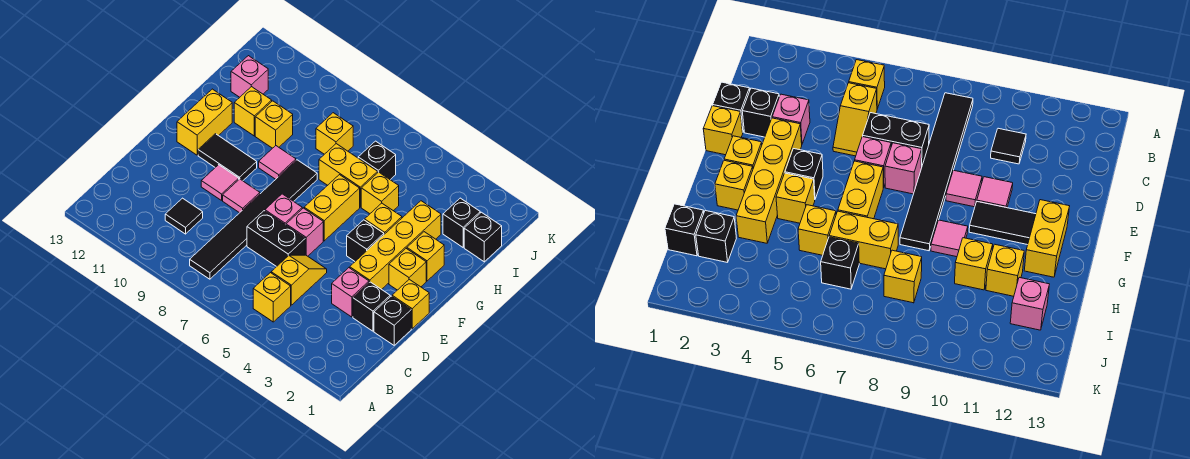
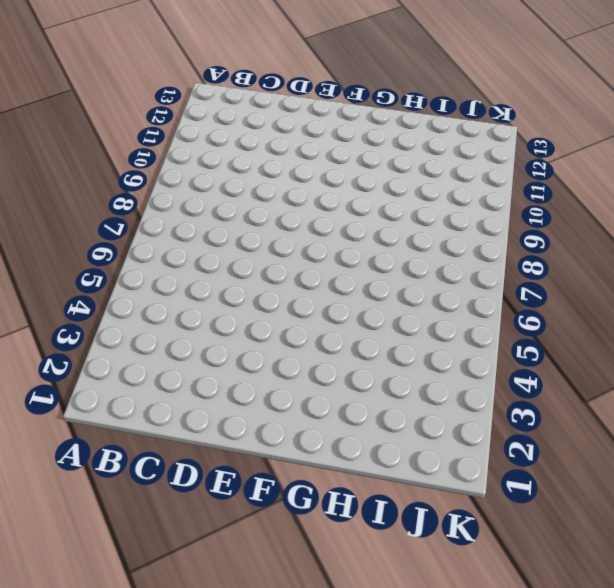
none -> yellow 1x1 brick [253,273,291,322]
none -> black 1x6 tile [190,160,317,279]
none -> yellow 1x2 slope [271,255,327,305]
none -> black 1x1 tile [165,198,203,234]

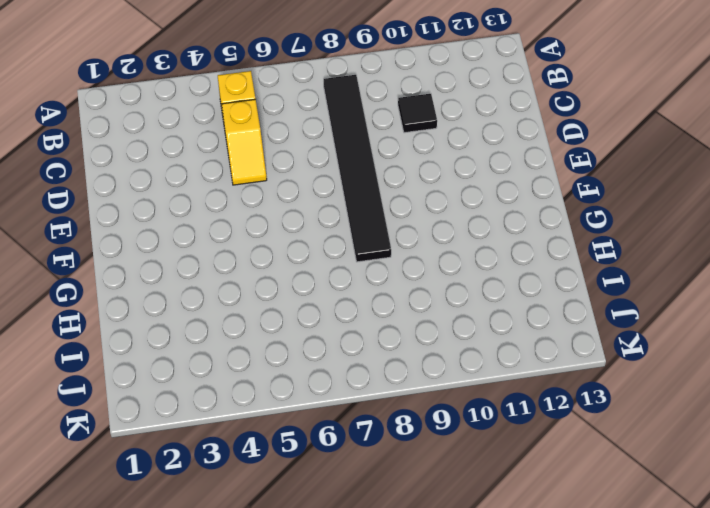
none -> black 1x1 brick [374,296,411,345]
none -> black 1x1 brick [353,282,390,331]
none -> pink 1x1 brick [332,268,369,317]
none -> black 1x2 brick [247,211,305,267]

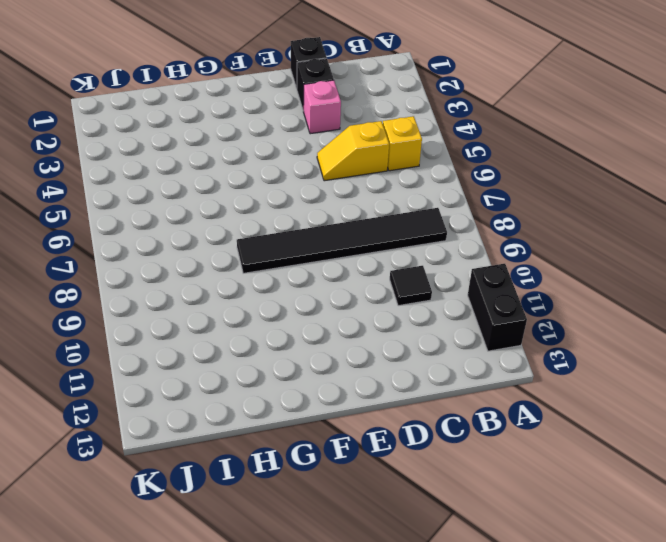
black 1x2 brick [468,264,527,351] -> black 1x2 brick moved to [247,211,305,267]
none -> yellow 1x1 brick [392,279,429,329]
none -> yellow 1x4 brick [350,201,441,289]
none -> pink 1x1 brick [286,208,323,256]
none -> pink 1x1 brick [265,194,302,225]

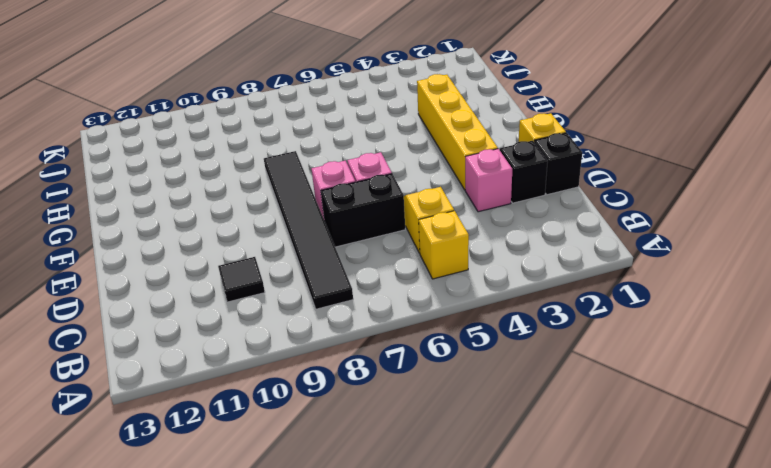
none -> pink 1x1 tile [223,179,260,213]
none -> pink 1x1 tile [201,165,239,200]
none -> yellow 1x1 brick [389,249,426,290]
none -> black 1x1 brick [347,220,384,261]

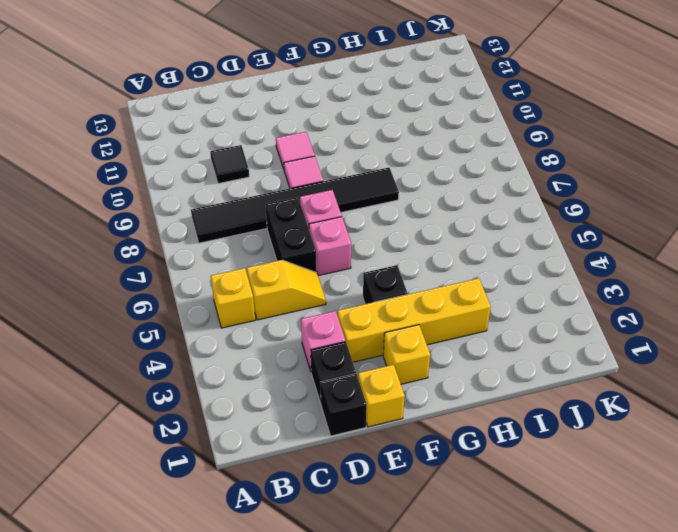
none -> yellow 1x2 brick [304,175,360,241]
none -> black 1x2 tile [198,134,257,181]
none -> yellow 1x2 brick [177,89,232,155]
none -> yellow 1x1 brick [407,232,444,281]

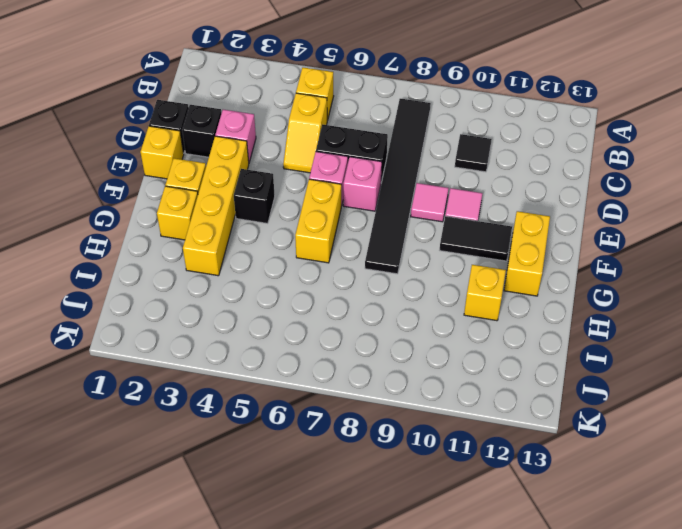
none -> yellow 1x1 brick [365,203,402,234]
none -> pink 1x1 tile [259,146,296,179]
none -> yellow 1x1 brick [361,172,399,214]
none -> yellow 1x2 brick [319,144,378,207]

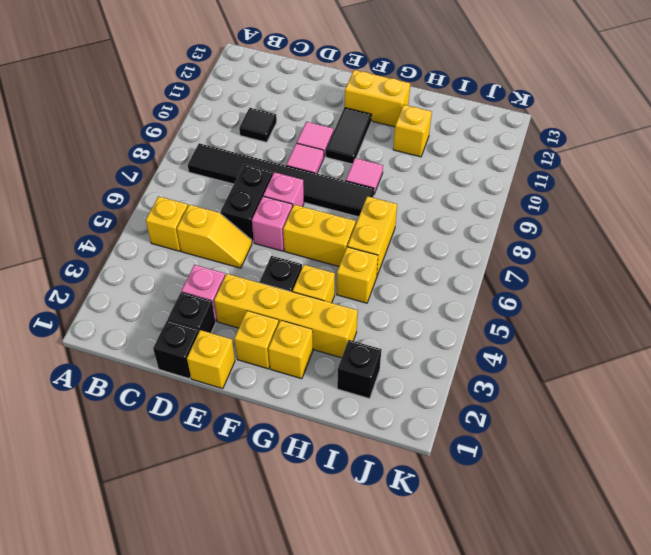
none -> yellow 1x1 brick [255,101,293,148]
none -> black 1x1 brick [464,212,502,262]
none -> black 1x1 brick [358,141,396,180]
none -> yellow 1x1 brick [316,113,353,154]

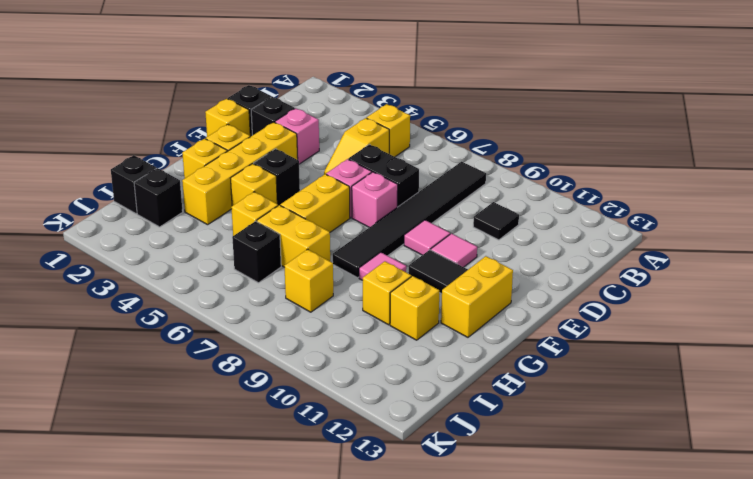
none -> pink 1x1 brick [231,56,268,97]

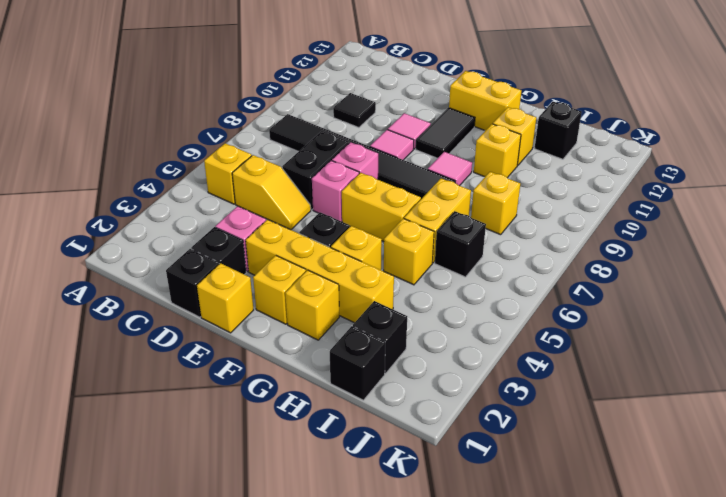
black 1x1 brick [534,102,582,159] -> pink 1x1 brick [231,56,268,97]

